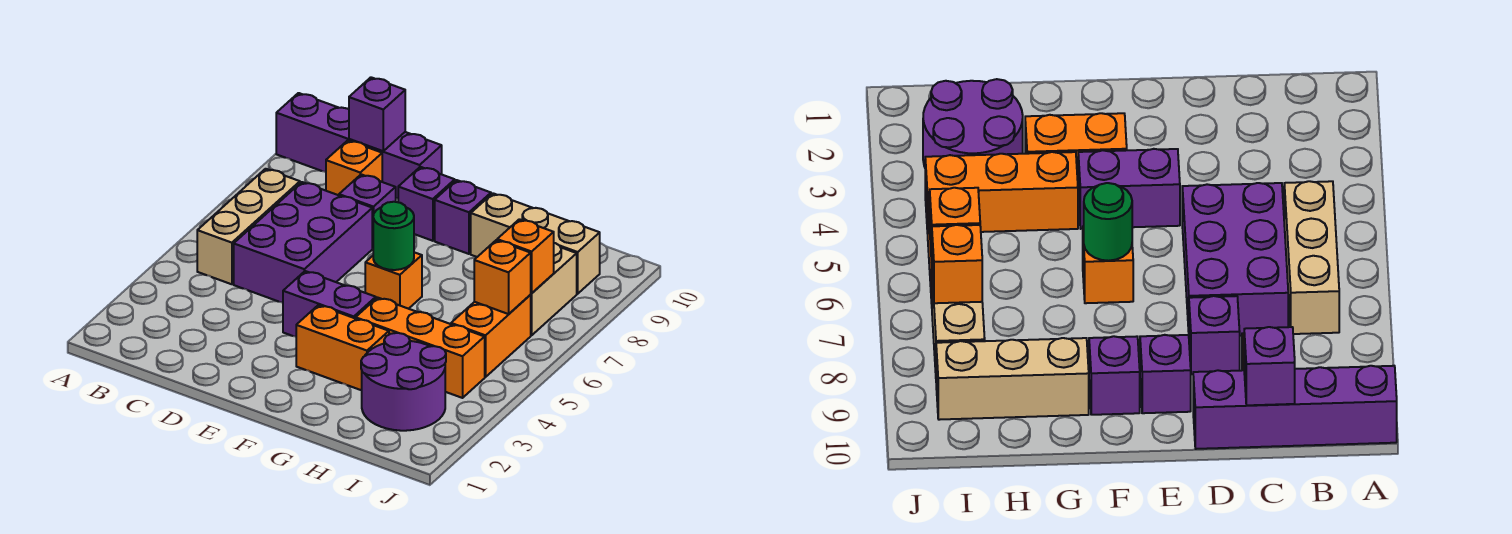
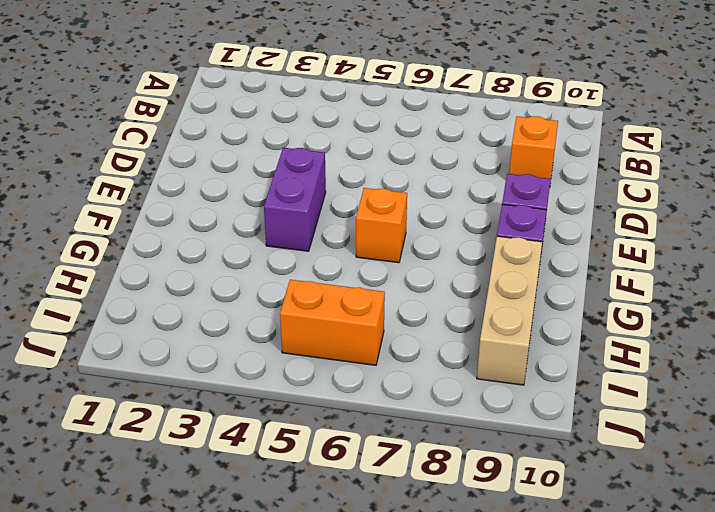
none -> purple 1x4 brick [276,93,442,198]
none -> tan 1x3 brick [197,169,300,284]
none -> purple 2x3 brick [234,182,372,303]

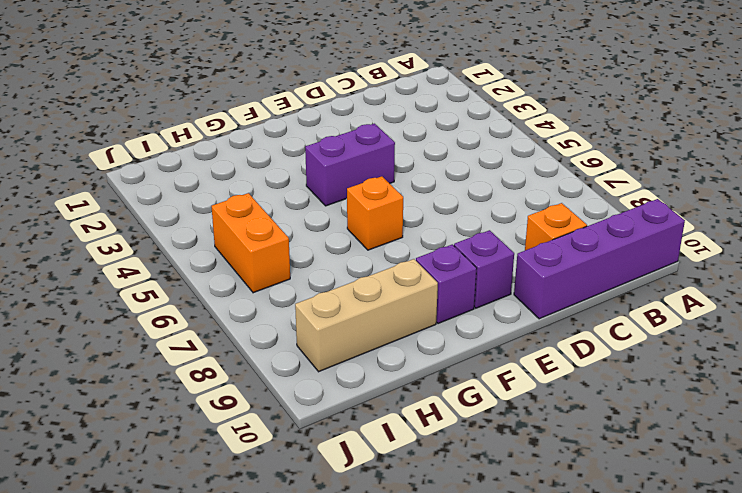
none -> tan 1x3 brick [197,169,300,284]
none -> purple 2x3 brick [234,182,372,303]
none -> purple 1x1 brick [339,174,396,248]

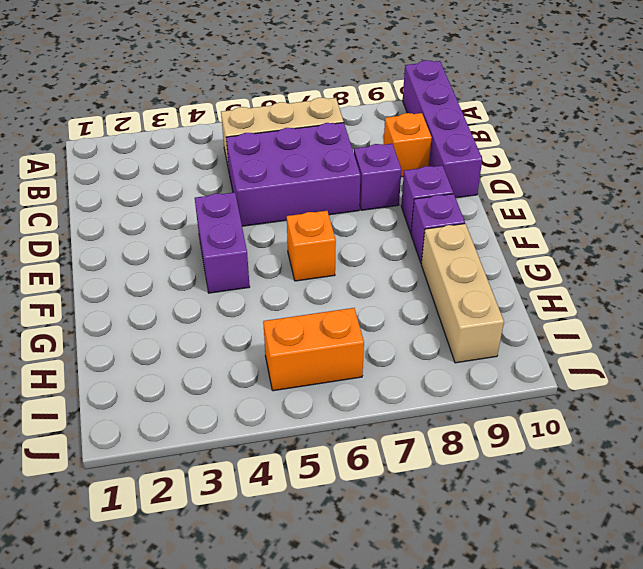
none -> orange 1x2 brick [296,305,389,390]
none -> orange 1x3 brick [356,298,485,398]
none -> purple 2x2 round brick [361,333,446,431]

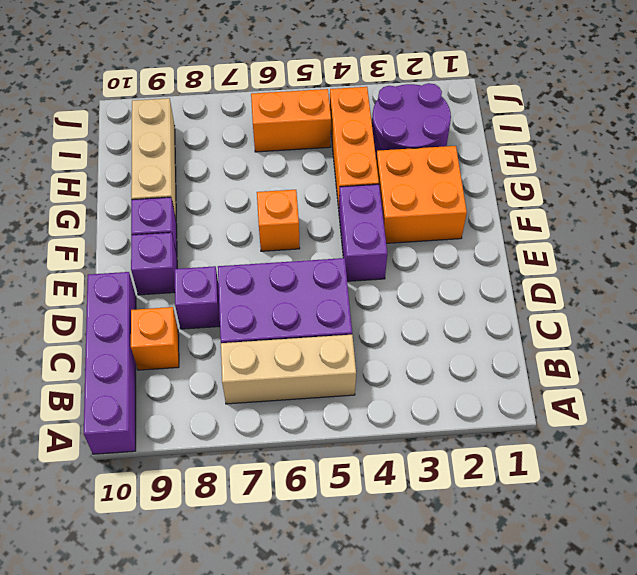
orange 2x2 brick [376,146,467,243] -> orange 1x2 brick [296,305,389,390]
none -> tan 1x2 brick [531,243,577,335]
none -> purple 1x1 brick [349,77,405,151]
none -> green 1x1 round brick [373,202,414,270]

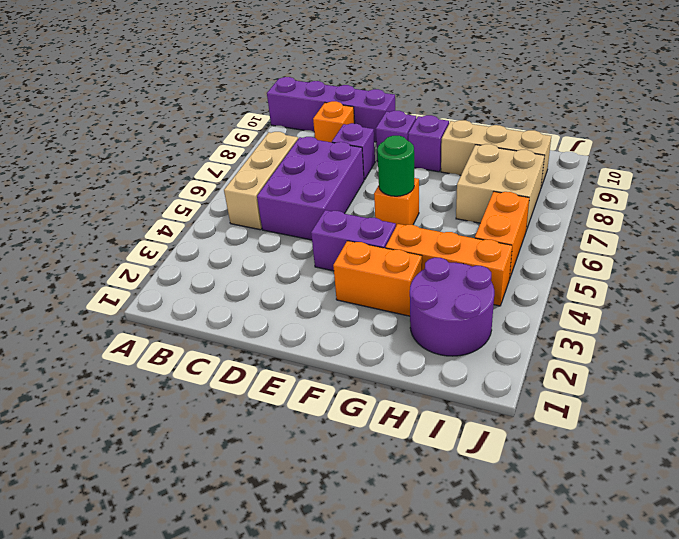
tan 2x2 brick [456,144,544,230] -> tan 1x2 brick [531,243,577,335]
none -> purple 1x1 brick [349,77,405,151]
none -> orange 1x1 brick [474,240,531,314]
none -> orange 1x1 brick [497,219,554,293]

